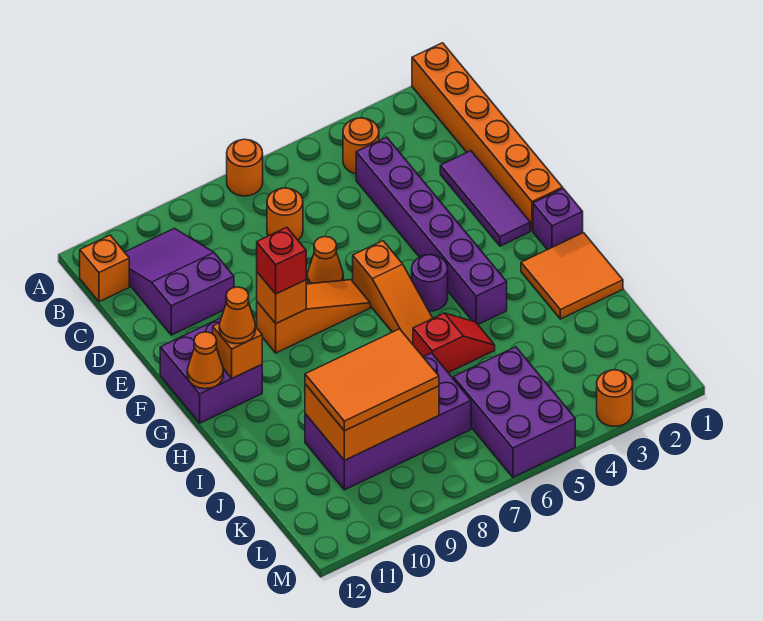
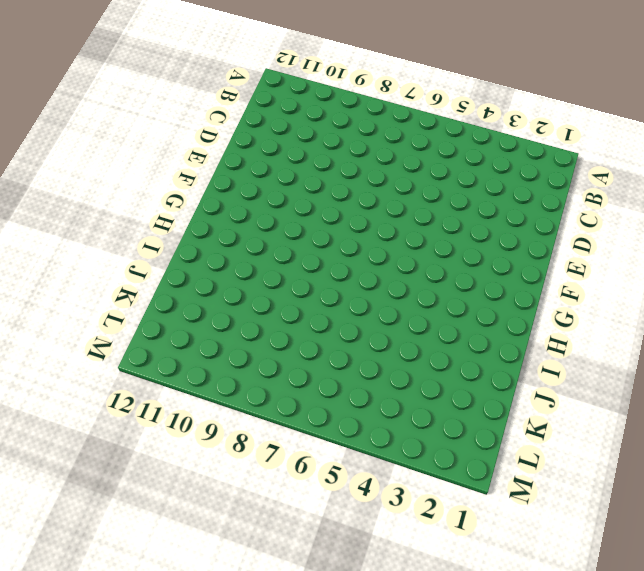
none -> orange 1x6 brick [412,43,563,231]
none -> orange 1x1 round brick [227,139,263,196]
none -> orange 1x1 round brick [343,118,379,174]

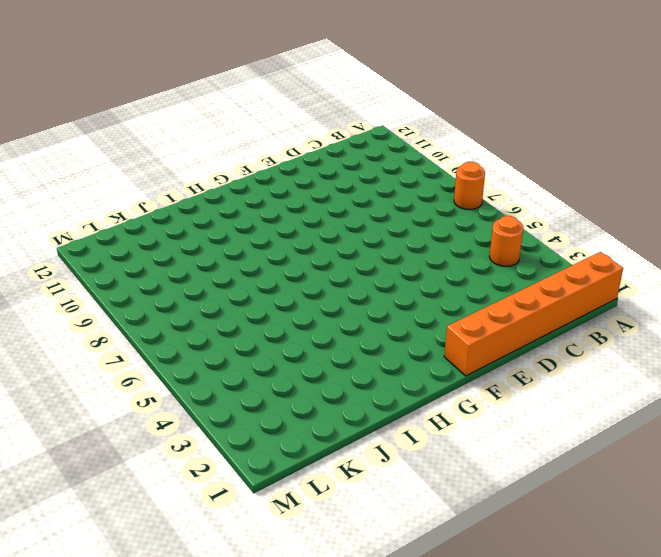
none -> purple 2x3 slope [125,228,234,335]
none -> orange 1x1 brick [80,235,129,302]
none -> purple 1x6 brick [356,137,507,324]

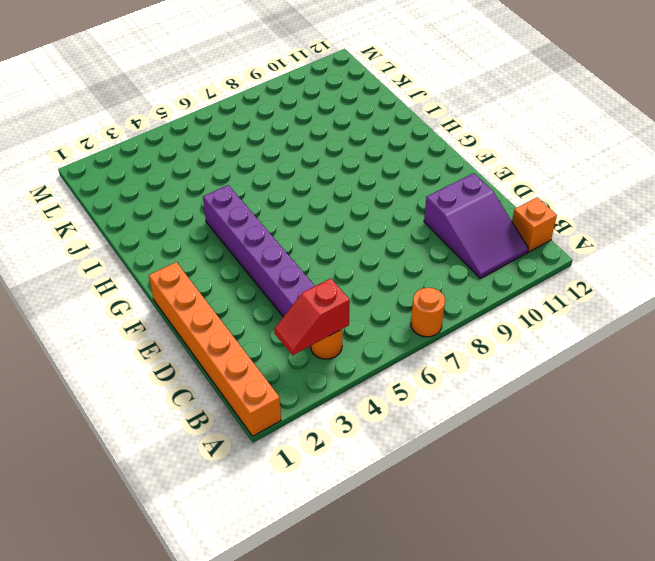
red 1x2 slope [274,278,350,355] -> red 1x2 slope moved to [413,313,495,373]
none -> orange 1x1 round brick [267,188,303,240]
none -> purple 1x3 tile [440,151,530,246]
none -> orange 1x1 cone [307,237,343,284]

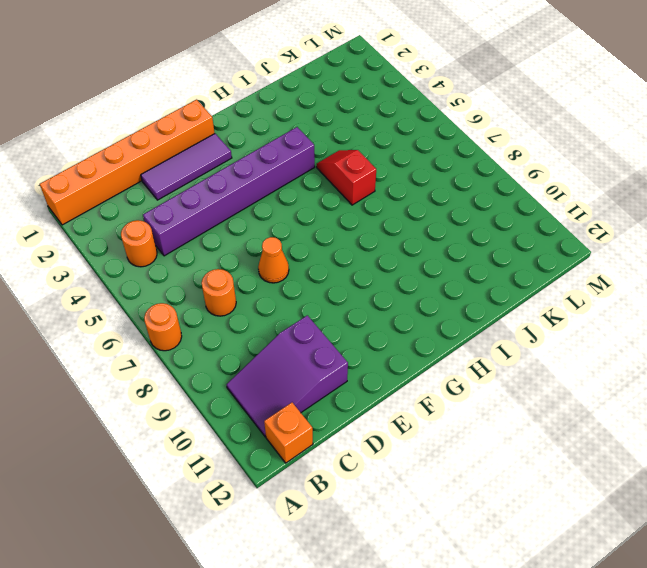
none -> orange 1x3 slope [353,241,433,344]
none -> orange 1x3 slope [257,280,370,353]
none -> purple 2x2 brick [160,318,262,423]

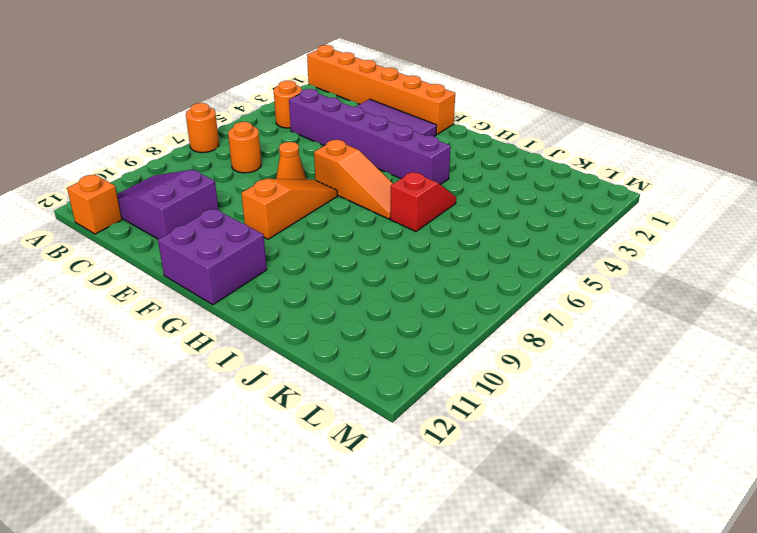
none -> purple 1x1 brick [533,189,583,250]
none -> purple 1x1 round brick [412,255,448,311]
none -> orange 2x2 tile [521,233,623,319]

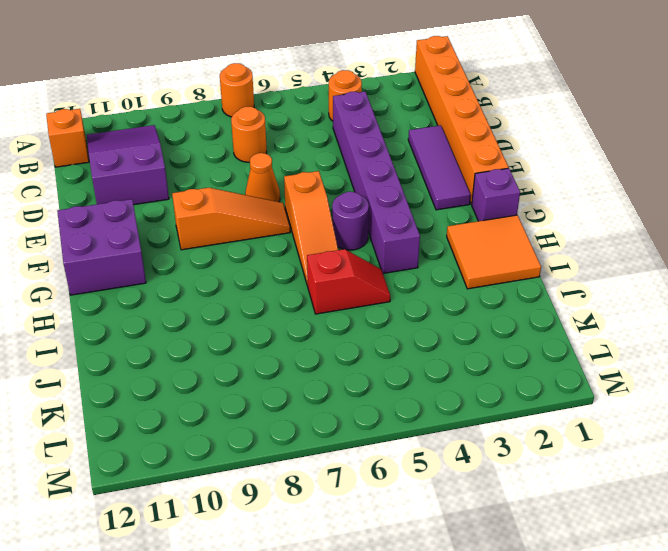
none -> purple 2x4 brick [305,353,471,490]
none -> purple 2x3 brick [453,347,575,477]
none -> orange 1x1 round brick [597,370,633,426]

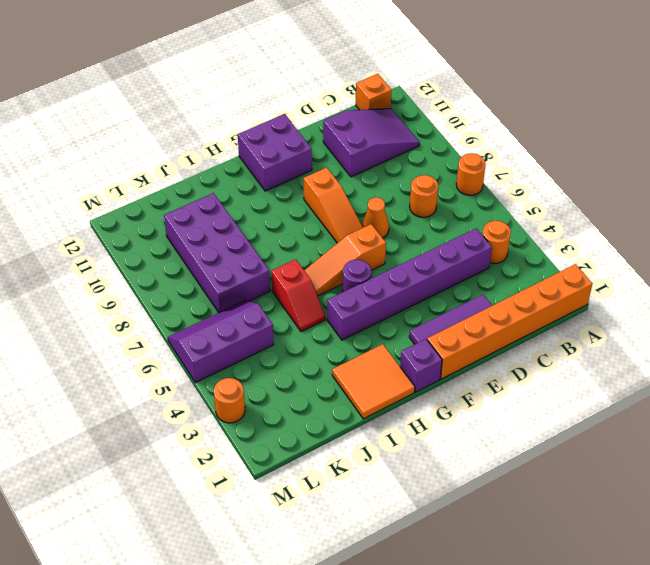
purple 2x3 slope [168,301,274,383] -> purple 2x3 brick [453,347,575,477]
none -> orange 1x1 brick [257,272,306,323]
none -> orange 1x1 brick [213,323,262,378]
none -> orange 1x1 cone [187,332,223,389]

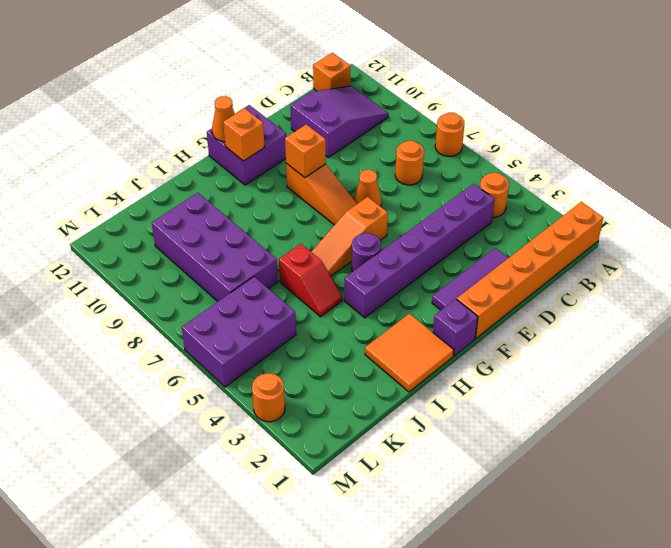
none -> orange 2x3 brick [305,384,439,460]
none -> red 1x1 brick [257,227,306,294]
none -> orange 1x1 cone [219,287,255,344]

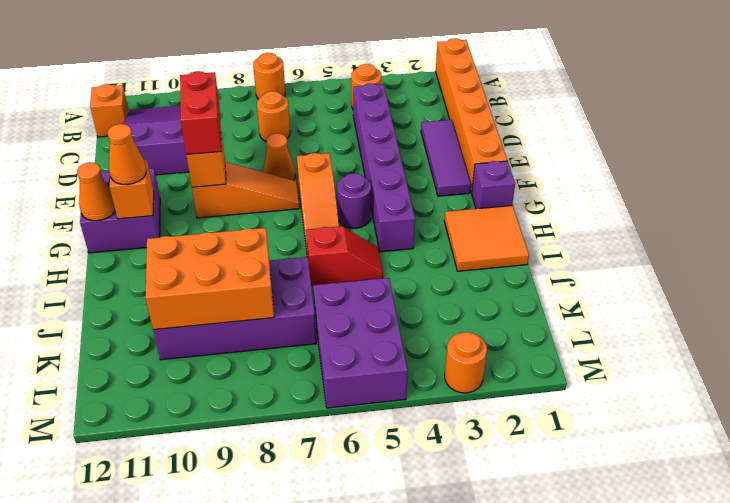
red 1x2 brick [180,71,222,155] -> red 1x1 brick [257,227,306,294]
none -> orange 2x3 tile [305,329,439,431]

